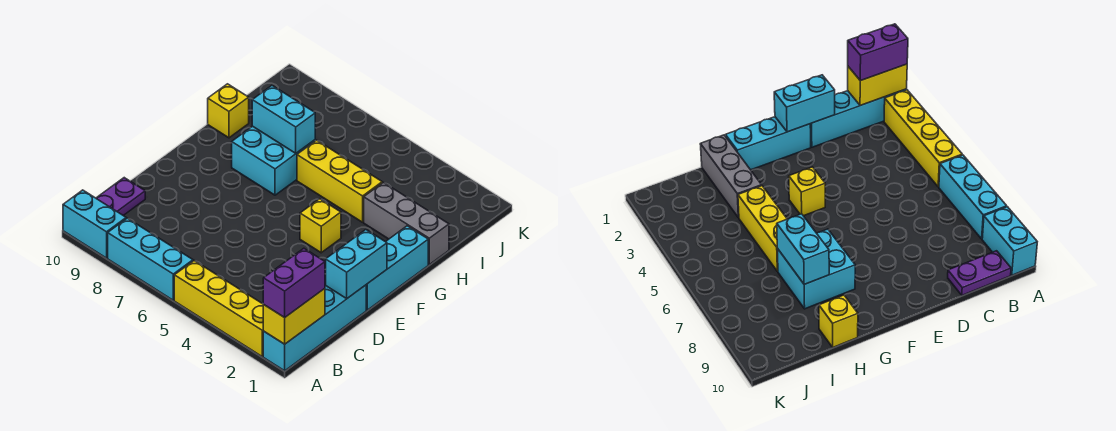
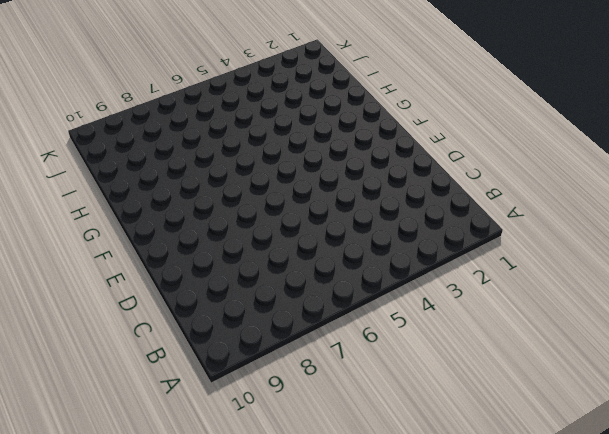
none -> cyan 1x4 brick [263,285,366,371]
none -> yellow 1x4 brick [174,261,264,357]
none -> cyan 1x3 brick [108,218,193,300]

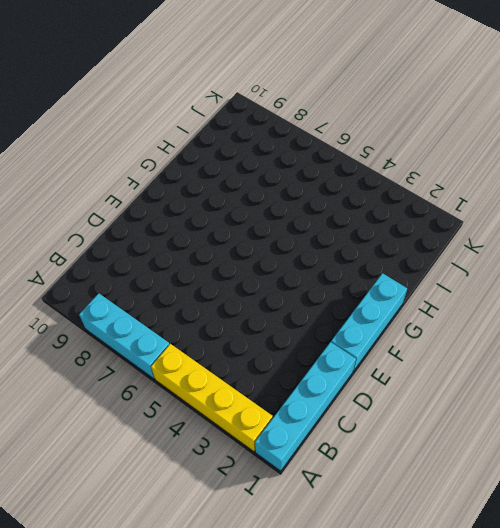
none -> cyan 1x2 brick [63,190,126,258]
none -> purple 1x2 plate [96,178,145,216]
none -> yellow 1x1 brick [300,199,341,253]

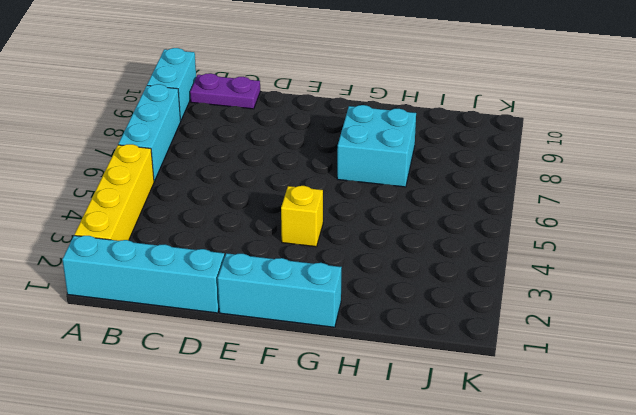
none -> grey 1x3 brick [364,183,449,265]
none -> yellow 1x3 brick [297,140,382,222]
none -> yellow 1x1 brick [208,84,249,138]

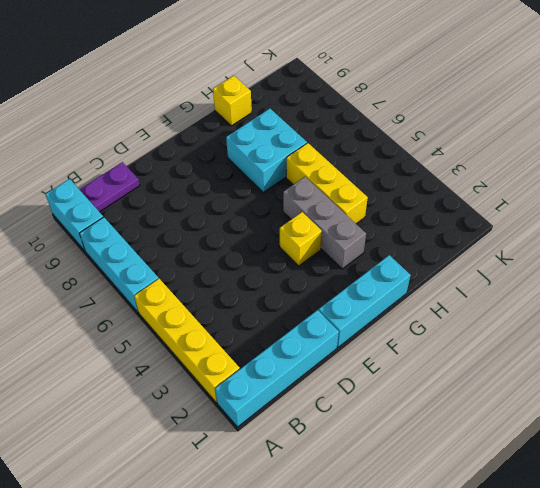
grey 1x3 brick [283,177,366,269] -> grey 1x3 brick moved to [364,183,449,265]
none -> yellow 1x2 brick [263,289,325,344]
none -> cyan 1x2 brick [326,230,387,298]
none -> cyan 1x2 brick [252,86,315,153]

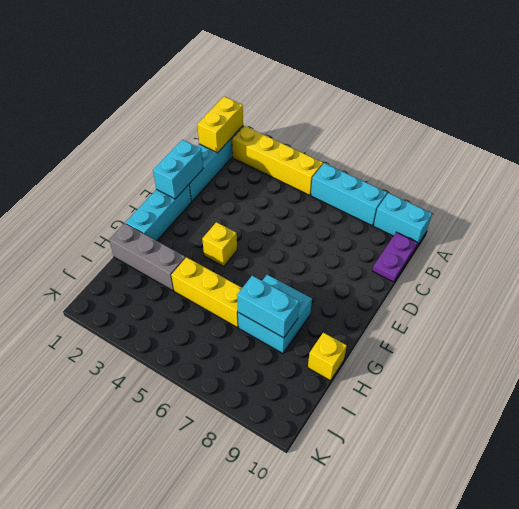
none -> purple 1x2 brick [263,248,325,318]

